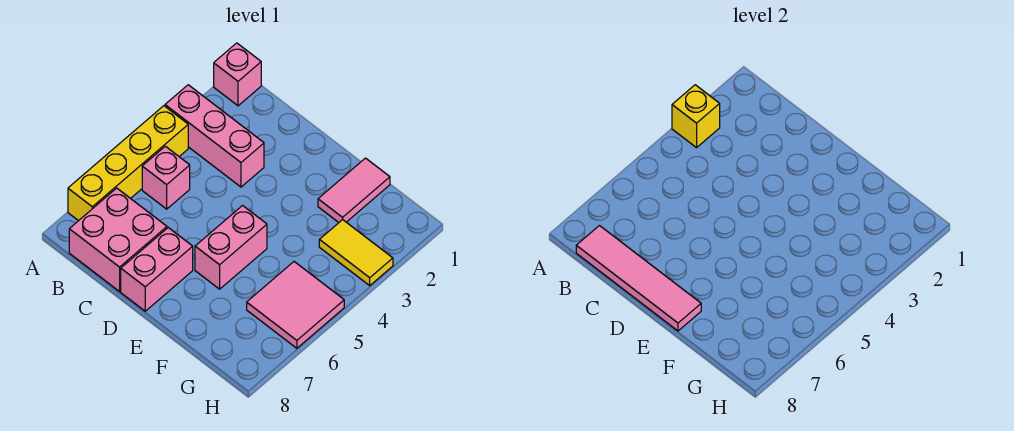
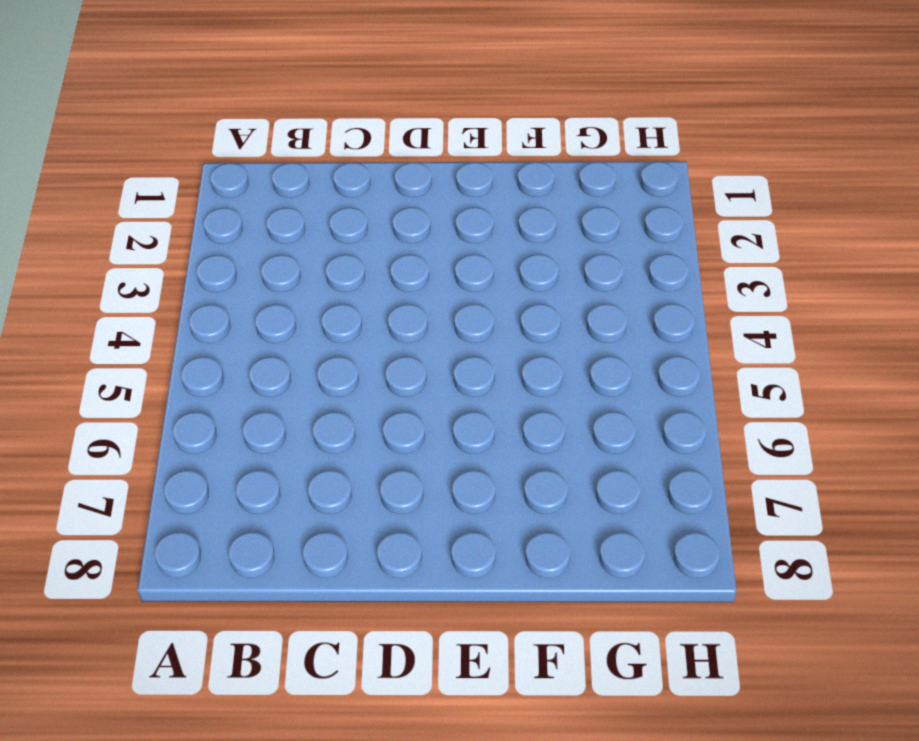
none -> pink 1x1 brick [214,43,261,106]
none -> pink 1x3 brick [165,85,264,187]
none -> yellow 1x4 brick [68,106,188,221]

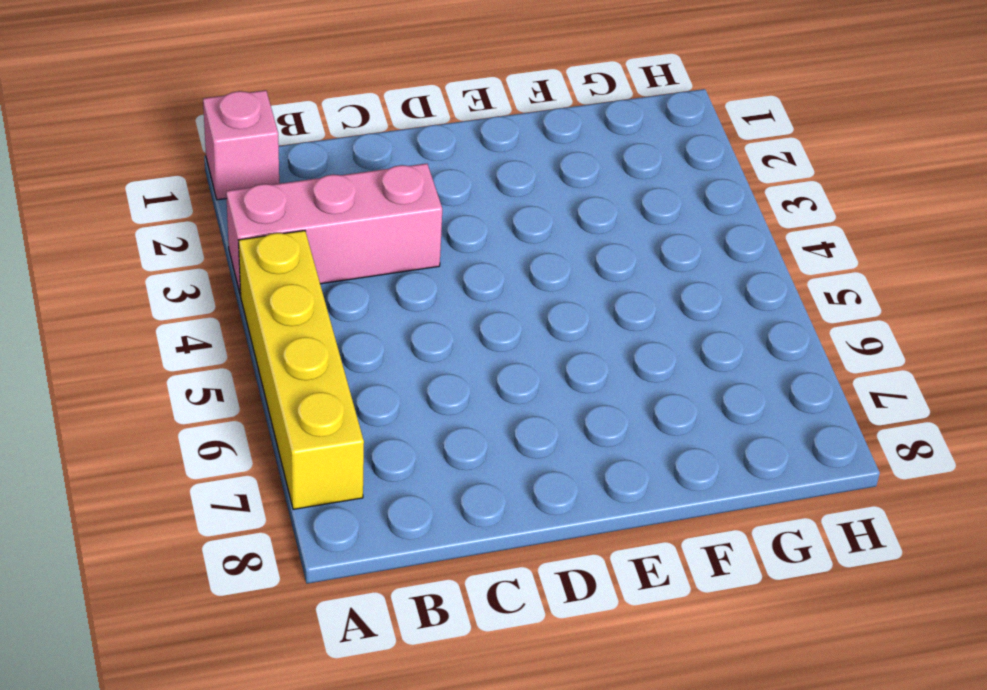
none -> pink 1x1 brick [142,146,190,209]
none -> pink 2x2 brick [69,188,167,291]
none -> pink 1x2 brick [121,228,193,311]

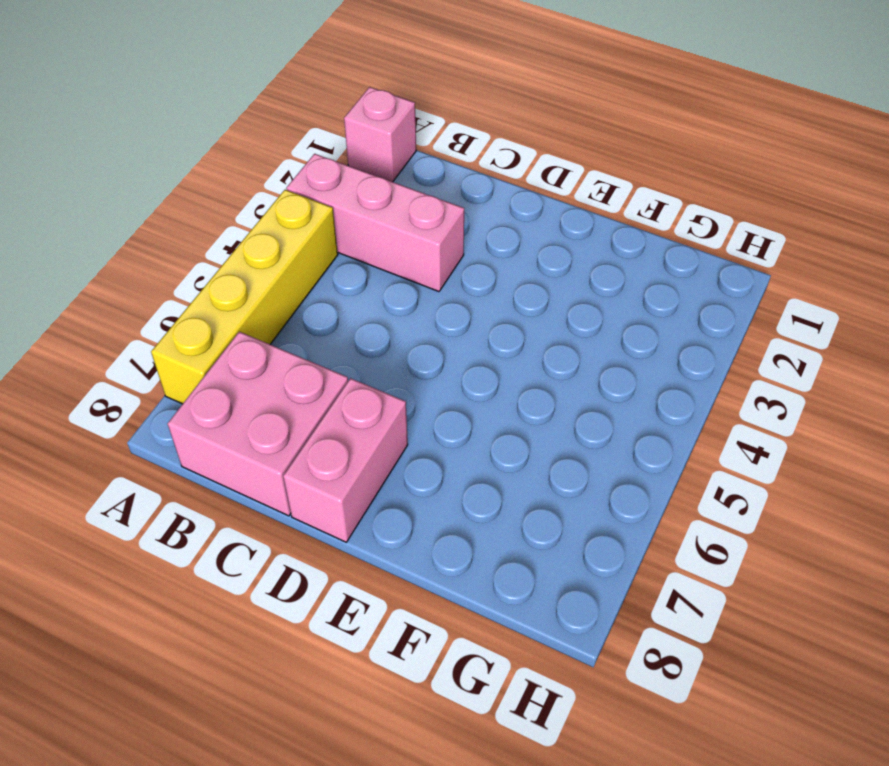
none -> pink 1x1 brick [142,146,190,209]
none -> pink 1x2 brick [195,206,267,289]
none -> pink 1x2 tile [318,158,390,222]

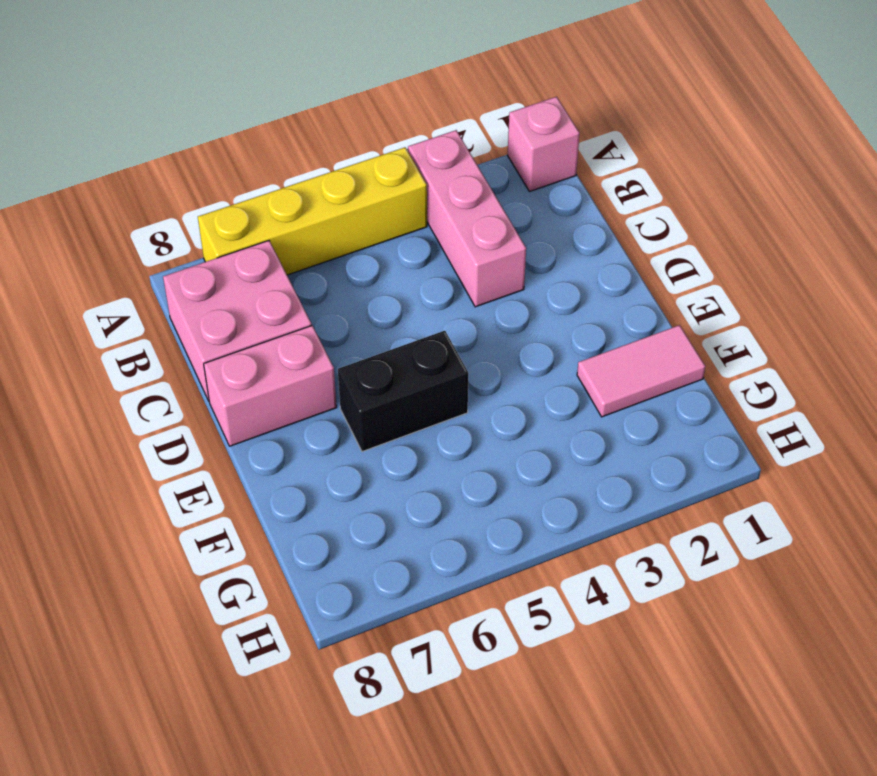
black 1x2 brick [338,331,468,452] -> pink 1x2 brick [195,206,267,289]
none -> pink 1x1 brick [142,146,190,209]
none -> yellow 1x2 tile [319,220,393,285]
none -> pink 2x2 tile [247,262,344,348]

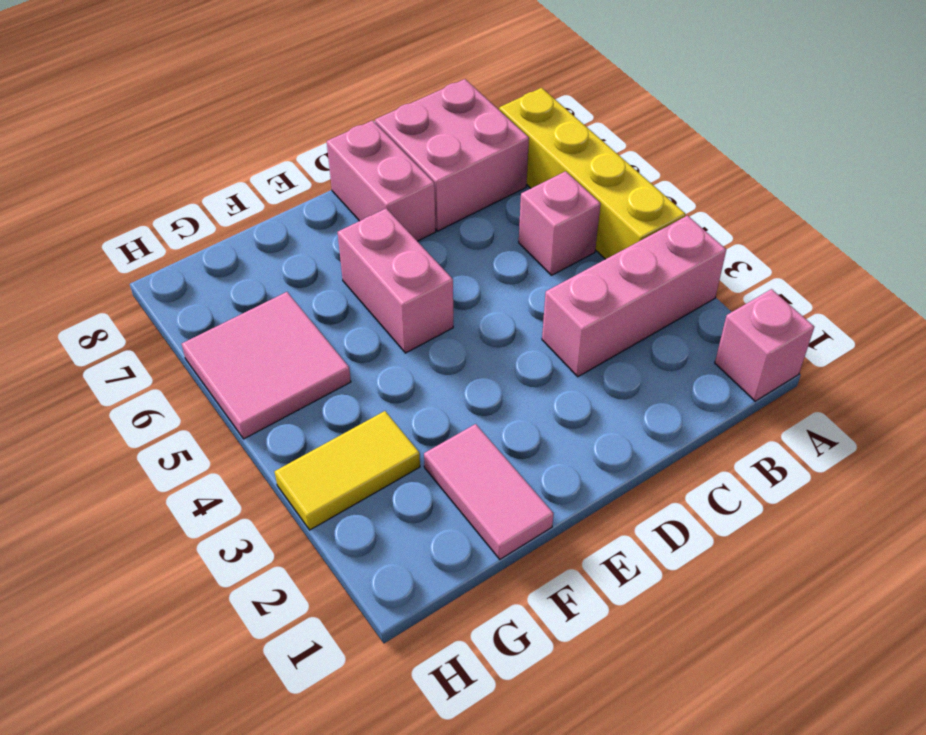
none -> yellow 1x1 brick [672,85,720,148]
none -> pink 1x4 tile [576,226,701,331]

